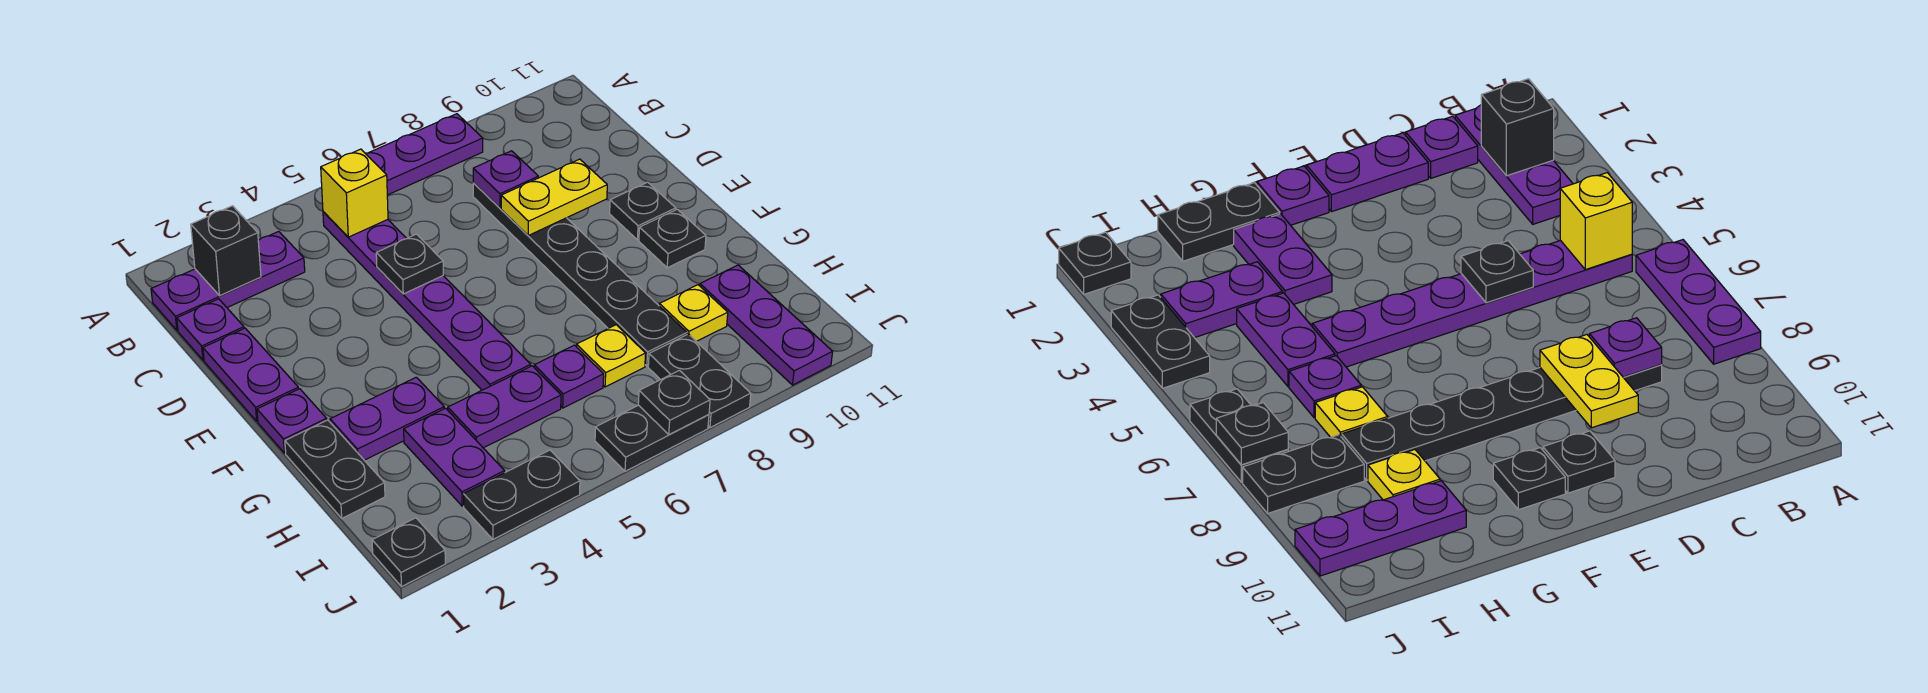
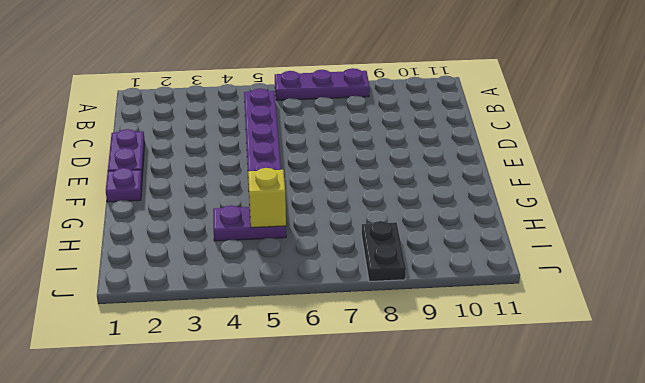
yellow 1x1 brick [248,168,286,228] -> yellow 1x1 brick moved to [321,149,388,237]
none -> purple 1x3 plate [151,231,305,330]
none -> purple 1x1 plate [177,299,244,360]
none -> black 1x6 plate [473,183,687,366]

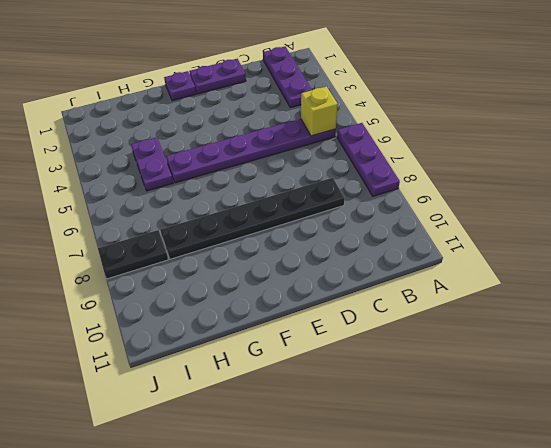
none -> purple 1x1 plate [177,299,244,360]
none -> black 1x1 plate [610,182,676,240]
none -> black 1x1 plate [639,209,706,268]

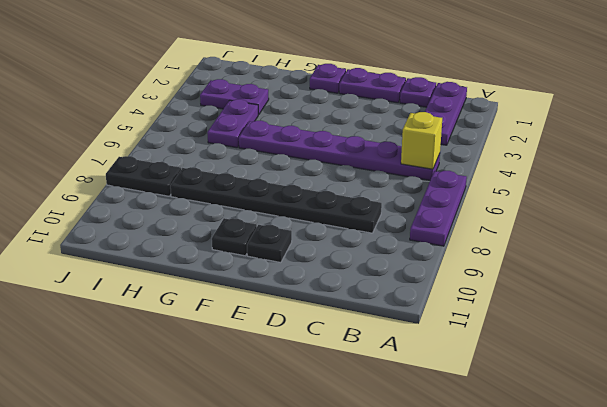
none -> black 1x2 plate [285,420,385,518]
none -> purple 1x2 plate [330,377,444,460]
none -> purple 1x1 plate [534,345,604,408]

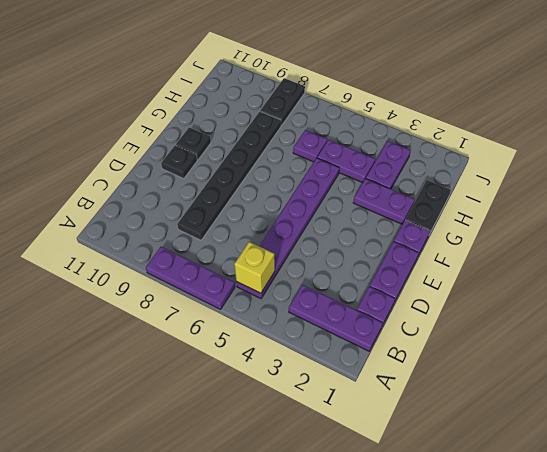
none -> yellow 1x1 plate [577,325,646,387]
none -> yellow 1x1 plate [659,285,728,341]
none -> purple 1x3 plate [700,265,833,385]

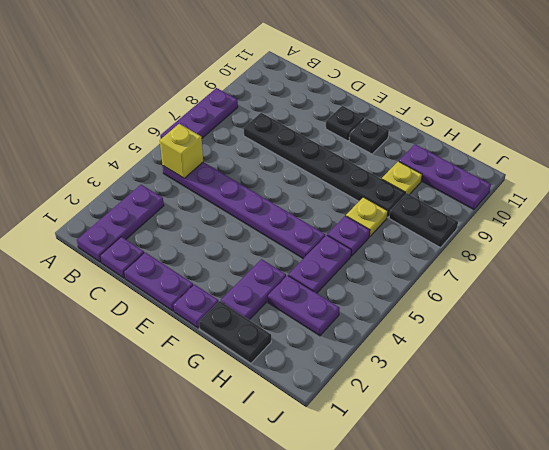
none -> black 1x1 plate [372,518,445,587]
none -> black 1x2 plate [464,450,580,539]
none -> black 1x2 plate [595,405,709,471]

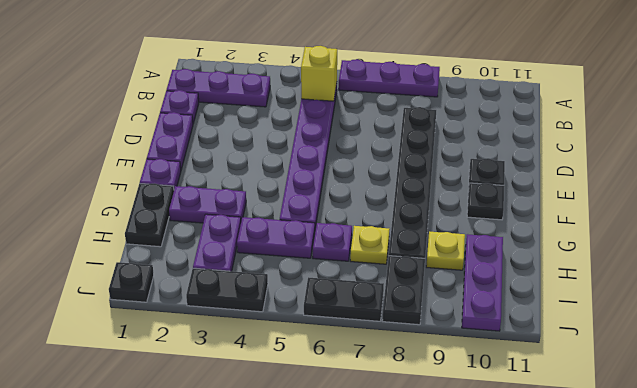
none -> black 1x1 brick [191,206,261,296]
none -> purple 1x1 plate [473,151,538,208]
none -> black 1x1 plate [376,234,443,294]

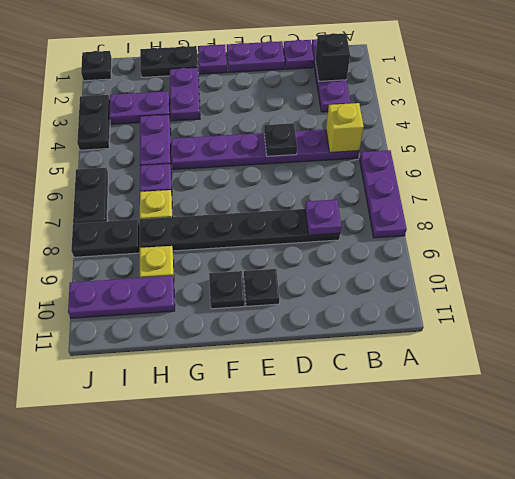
none -> yellow 1x2 plate [501,159,607,235]
none -> black 1x1 plate [638,370,710,435]

